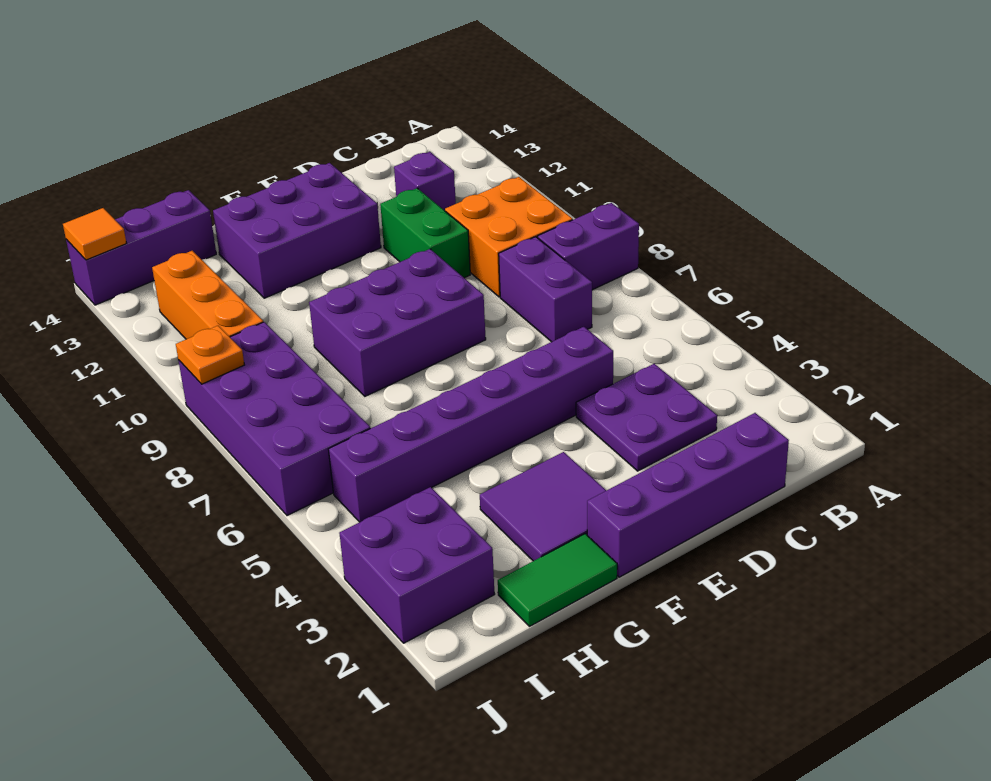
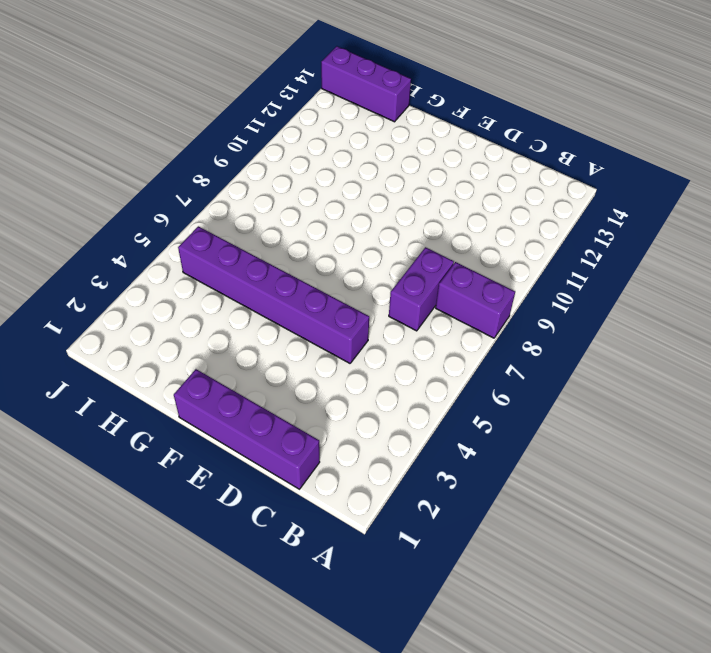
none -> orange 2x2 brick [445,177,573,297]
none -> purple 2x2 plate [576,364,717,471]
none -> purple 1x1 brick [394,152,456,211]

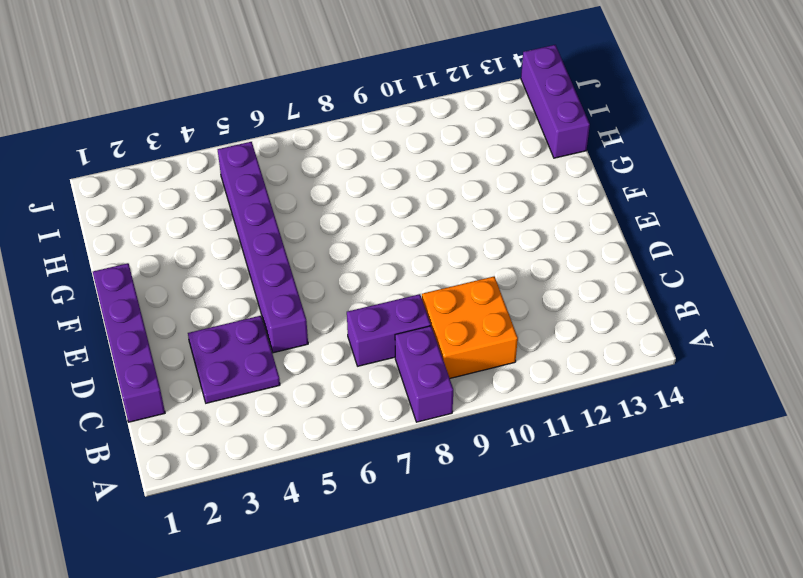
none -> purple 1x1 brick [394,152,456,211]
none -> green 1x2 brick [380,188,470,278]
none -> purple 2x3 brick [309,249,486,396]

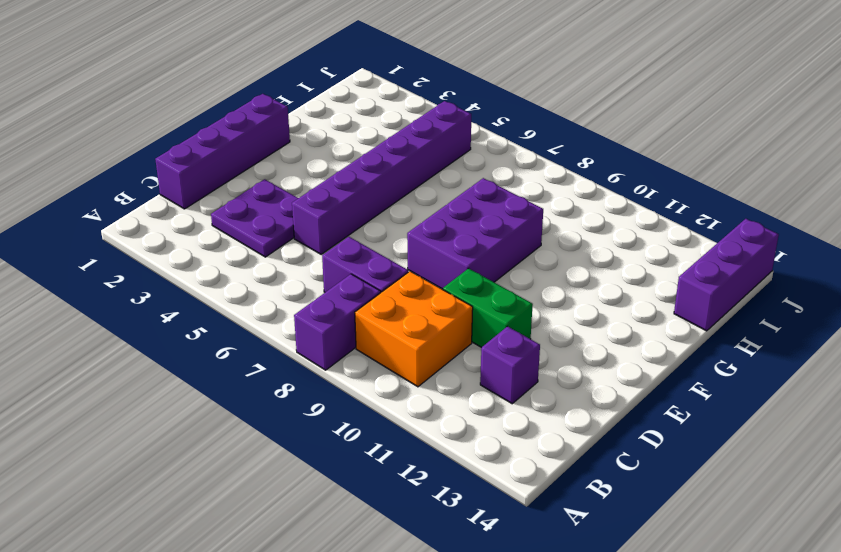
none -> purple 2x3 brick [213,163,381,298]
none -> purple 2x2 tile [480,452,606,561]
none -> green 1x2 tile [498,534,617,626]

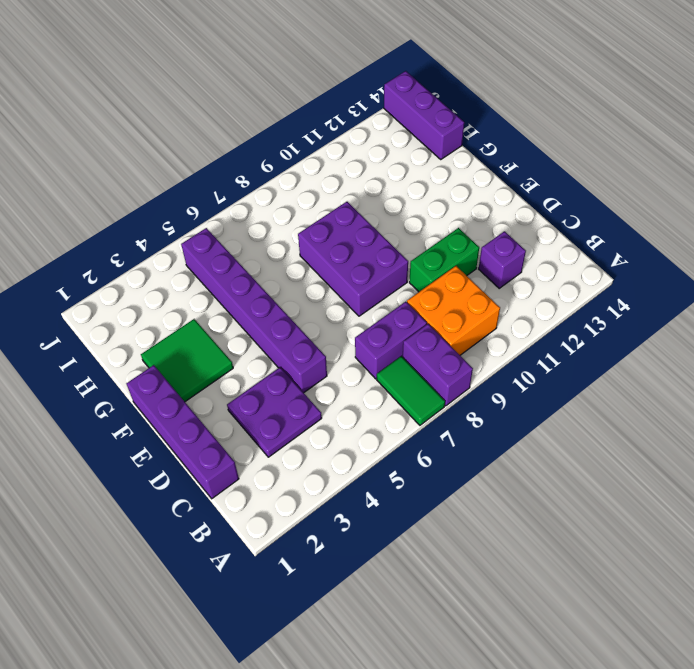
green 1x2 tile [377,356,445,425] -> green 1x2 tile moved to [498,534,617,626]
green 2x2 tile [141,319,233,402] -> purple 2x2 tile [480,452,606,561]
none -> purple 2x3 brick [213,163,381,298]
none -> purple 2x2 brick [339,487,495,643]
none -> purple 2x4 brick [178,322,370,516]

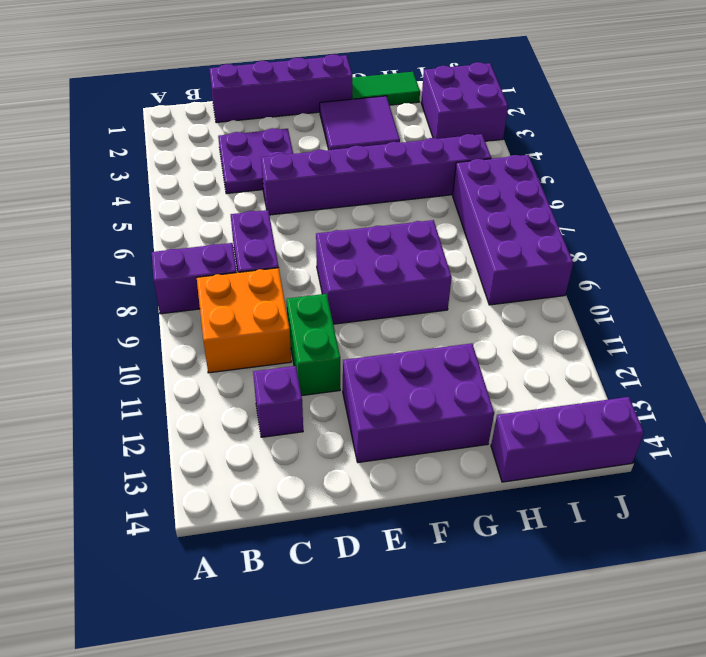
none -> orange 1x3 brick [152,251,263,339]
none -> orange 1x1 plate [176,326,244,384]
none -> orange 1x1 tile [63,208,126,260]

